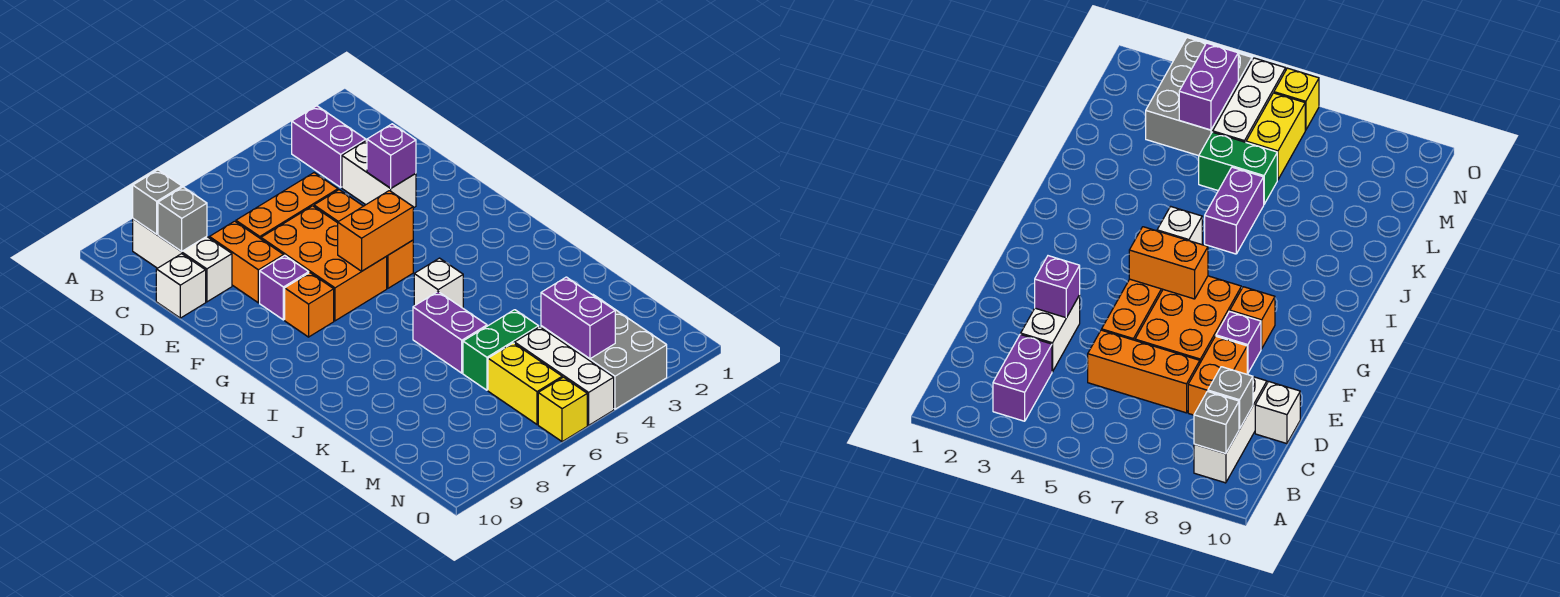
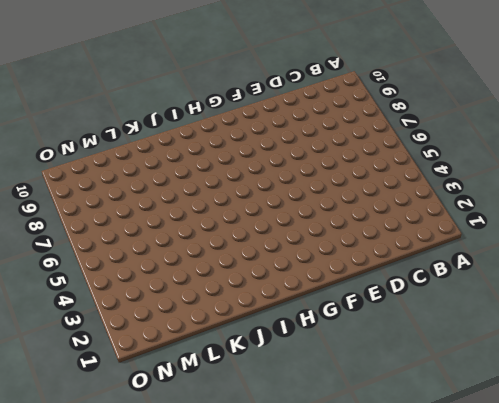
none -> purple 1x2 brick [292,106,366,187]
none -> white 1x3 brick [133,219,232,302]
none -> white 1x2 brick [342,140,416,208]

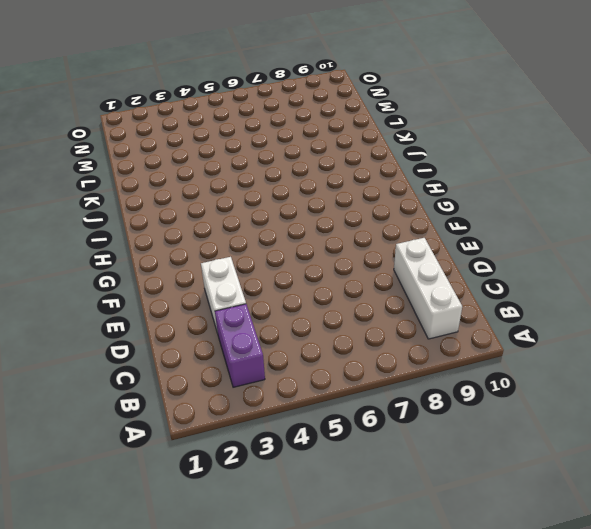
none -> orange 1x3 brick [236,173,338,239]
none -> orange 1x2 brick [209,221,284,303]
none -> white 1x1 brick [156,254,206,318]

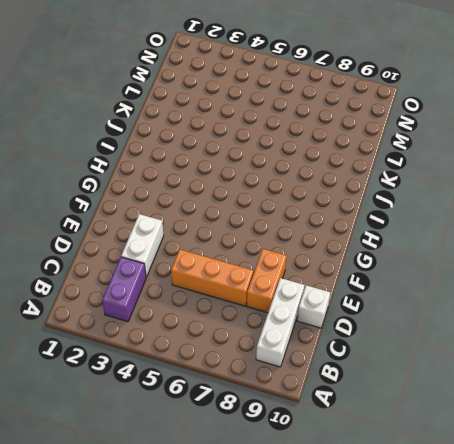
none -> orange 1x3 brick [314,190,413,288]
none -> orange 2x3 brick [261,206,387,321]
none -> purple 1x1 brick [260,256,309,320]

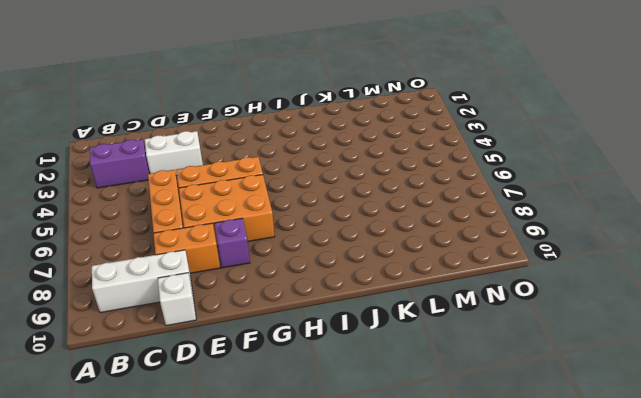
none -> orange 1x1 brick [285,273,334,337]
none -> white 1x1 brick [414,258,463,308]
none -> purple 1x2 brick [413,292,487,373]

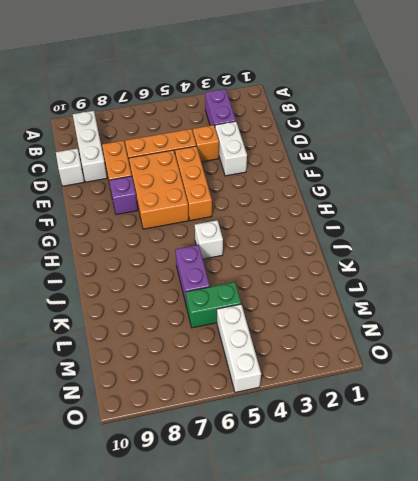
orange 1x1 brick [193,125,219,162] -> orange 1x1 brick moved to [285,273,334,337]
none -> grey 2x3 brick [541,294,667,409]
none -> yellow 1x2 brick [488,343,562,424]
none -> yellow 1x1 brick [538,377,587,442]

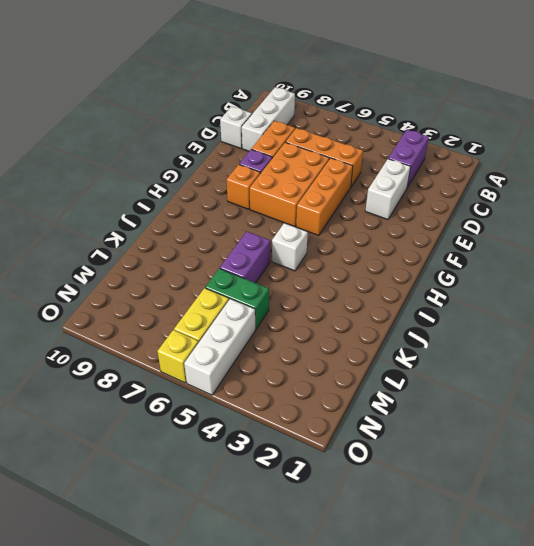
none -> grey 2x3 brick [541,294,667,409]
none -> grey 1x1 brick [133,170,182,234]
none -> grey 1x1 brick [158,187,207,251]

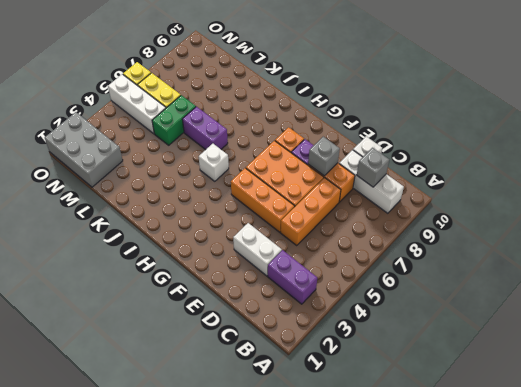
grey 1x1 brick [308,137,340,176] -> grey 1x1 brick moved to [133,170,182,234]
grey 2x3 brick [45,112,123,187] -> grey 2x3 brick moved to [541,294,667,409]
none -> purple 1x1 brick [367,124,416,188]
none -> orange 1x2 brick [338,191,413,271]
none -> purple 1x2 brick [541,277,615,359]

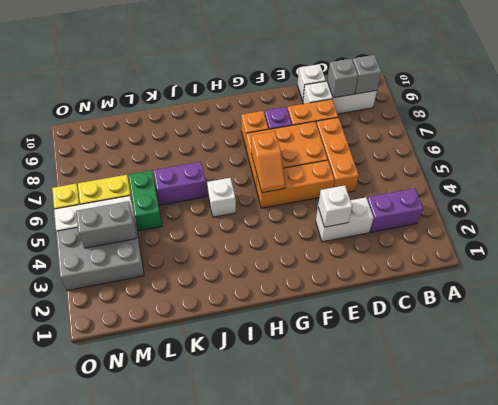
white 1x1 brick [318,185,352,227] -> purple 1x1 brick [367,124,416,188]
orange 1x2 slope [251,131,286,193] -> orange 1x2 brick [338,191,413,271]
grey 1x2 brick [76,201,137,248] -> purple 1x2 brick [541,277,615,359]

